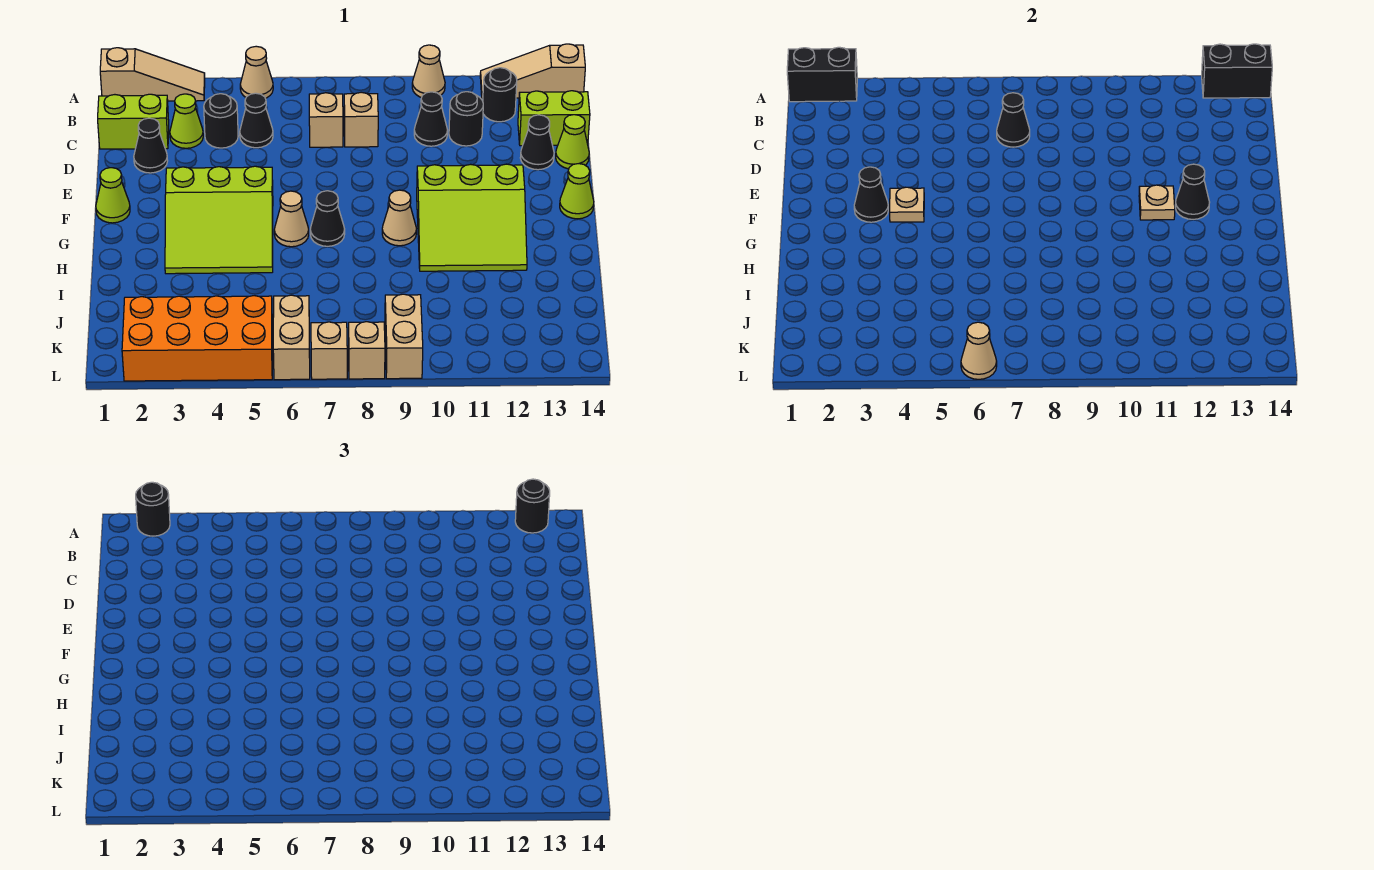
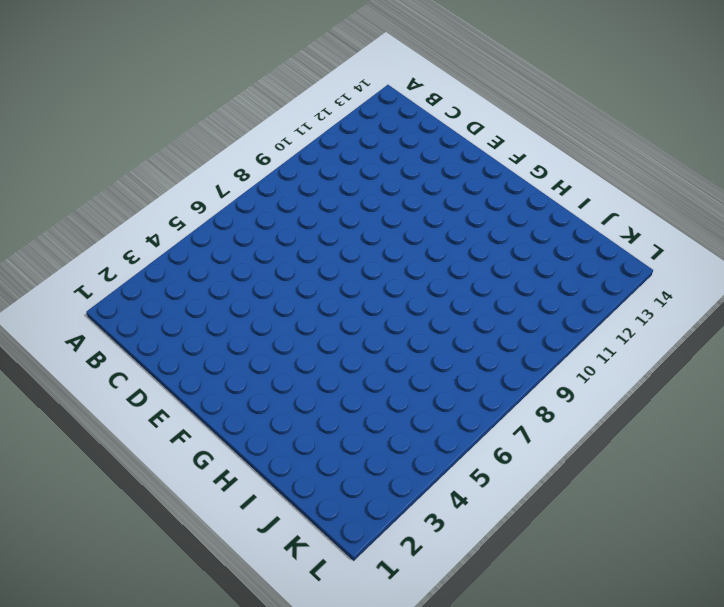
none -> tan 1x3 slope [100,48,205,101]
none -> tan 1x1 cone [240,46,273,98]
none -> tan 1x1 cone [412,45,445,98]
none -> tan 1x3 slope [480,44,585,98]

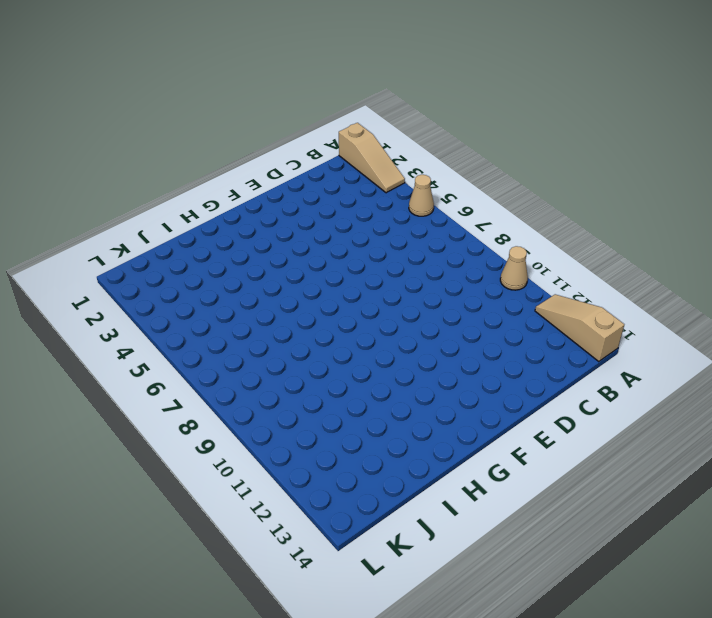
none -> black 1x1 round brick [483,68,517,122]
none -> lime 1x2 brick [98,94,169,149]
none -> lime 1x1 cone [170,94,203,148]
none -> black 1x1 round brick [204,94,238,148]

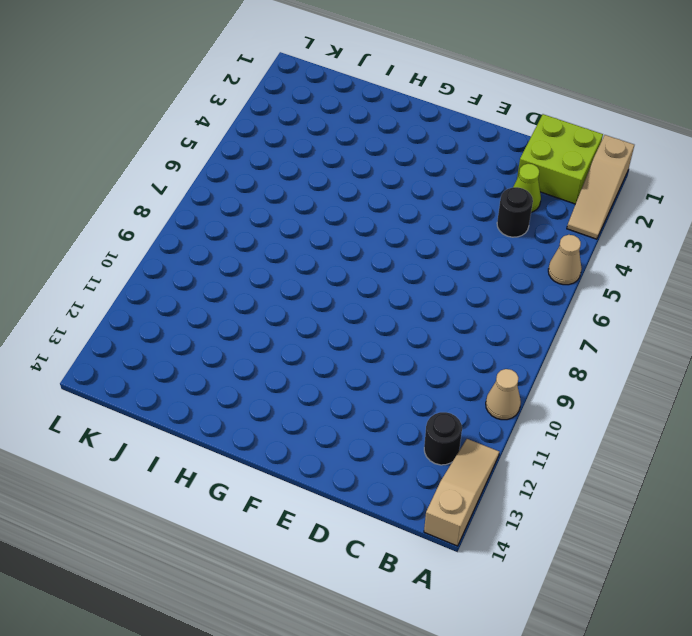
lime 2x2 brick [517,114,603,204] -> lime 1x2 brick [98,94,169,149]
none -> black 1x1 cone [240,93,273,148]
none -> tan 1x1 brick [309,93,343,147]
none -> tan 1x1 brick [344,92,378,147]
none -> black 1x1 cone [414,92,448,146]

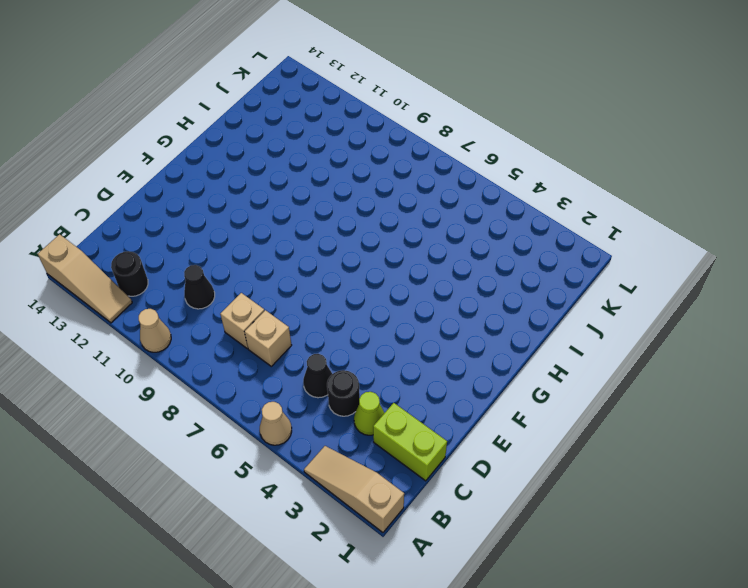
none -> black 1x1 round brick [449,92,483,146]
none -> lime 1x2 brick [518,91,590,146]
none -> black 1x1 cone [134,118,168,173]
none -> black 1x1 cone [520,115,554,170]

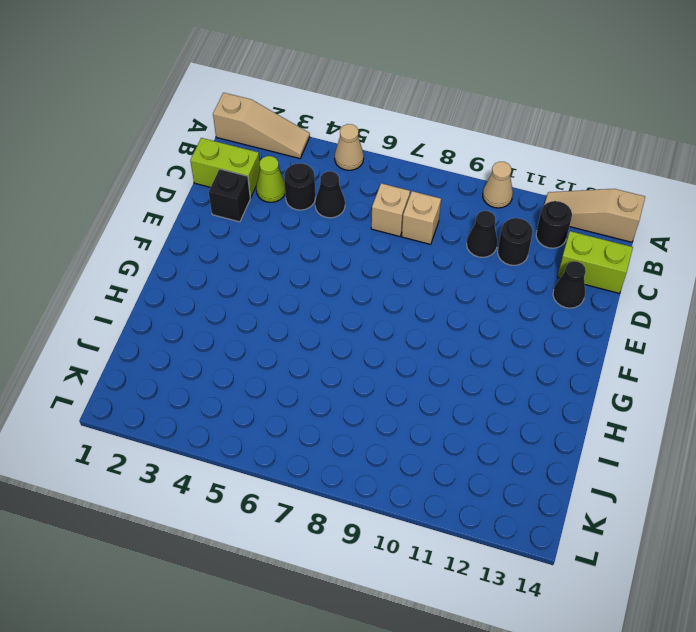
black 1x1 brick [209,169,250,222] -> black 1x1 cone [134,118,168,173]
none -> lime 1x1 cone [556,115,589,169]
none -> lime 1x1 cone [96,168,130,223]
none -> lime 3x3 slope [165,166,273,274]
none -> lime 3x3 slope [417,164,527,271]

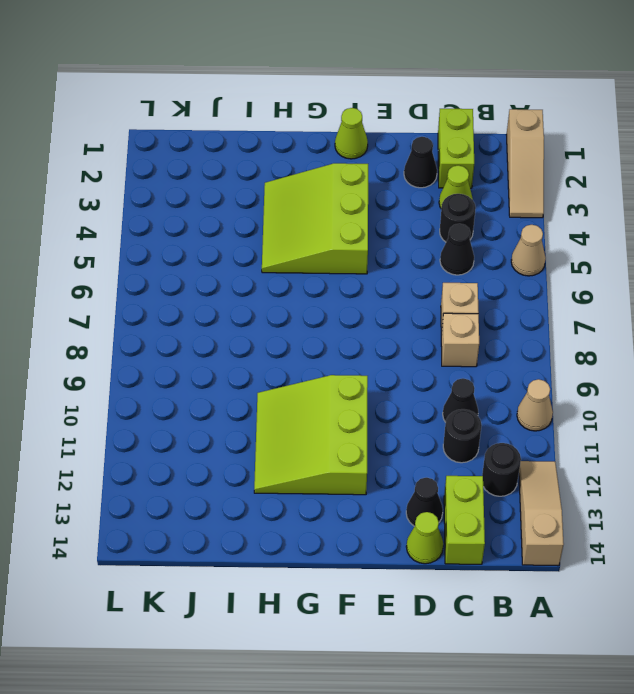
none -> lime 1x1 cone [560,164,594,219]
none -> tan 1x1 cone [274,191,309,247]
none -> black 1x1 cone [310,191,345,246]
none -> tan 1x1 cone [382,190,416,246]

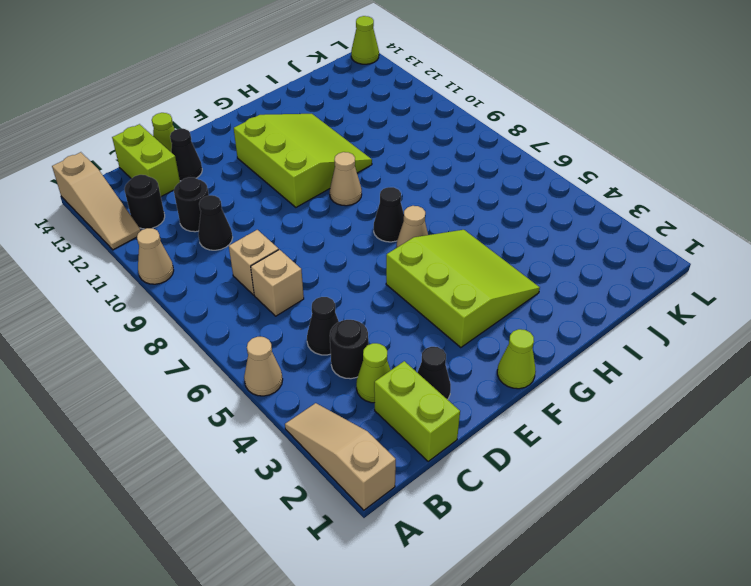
lime 1x1 cone [351,16,379,64] -> lime 1x1 cone moved to [560,164,594,219]
none -> orange 2x4 brick [122,296,272,381]
none -> tan 1x2 brick [273,295,310,380]
none -> tan 1x2 brick [385,294,423,379]
none -> tan 1x1 brick [311,322,347,379]

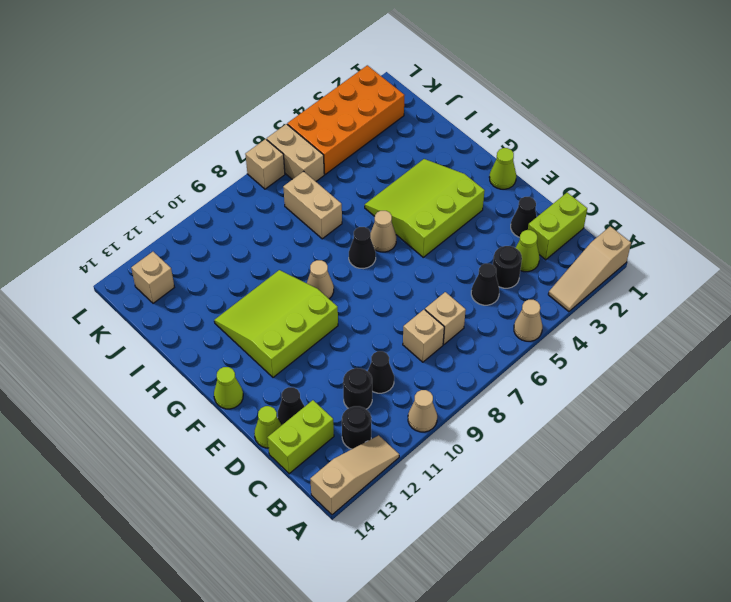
tan 1x2 brick [283,171,342,239] -> tan 1x2 brick moved to [385,294,423,379]
tan 1x1 brick [131,252,174,303] -> tan 1x1 brick moved to [348,322,385,379]
none -> black 1x2 brick [787,47,857,102]
none -> black 1x2 brick [1202,44,1272,98]
none -> black 1x1 cone [997,93,1030,147]
none -> black 1x1 cone [854,167,888,222]

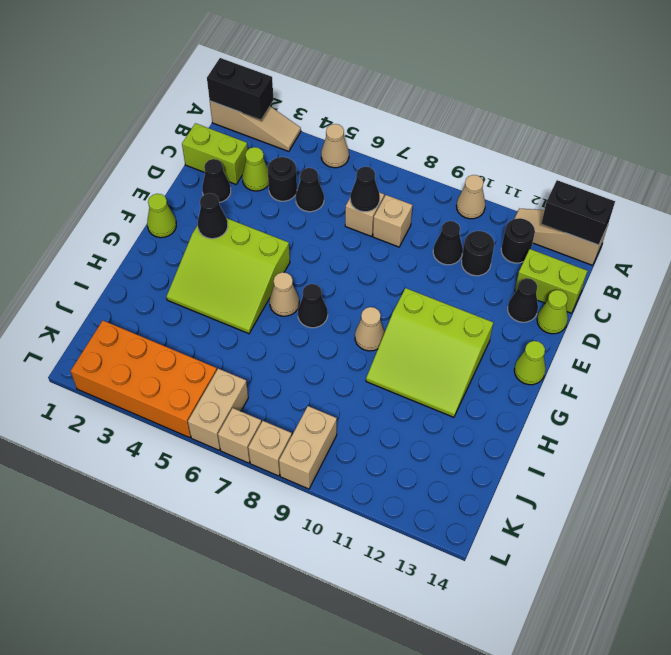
none -> tan 1x1 plate [890,187,924,222]
none -> tan 1x1 plate [1139,185,1175,220]
none -> black 1x1 cone [1175,164,1210,219]
none -> tan 1x1 cone [961,322,997,379]

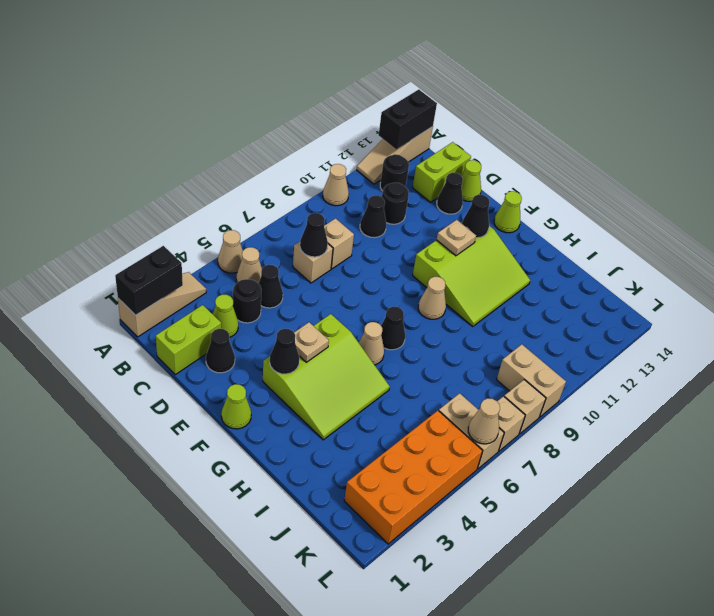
tan 1x1 cone [236,247,262,283] -> none
none -> black 1x1 round brick [136,482,170,536]
none -> black 1x1 round brick [515,479,550,533]

